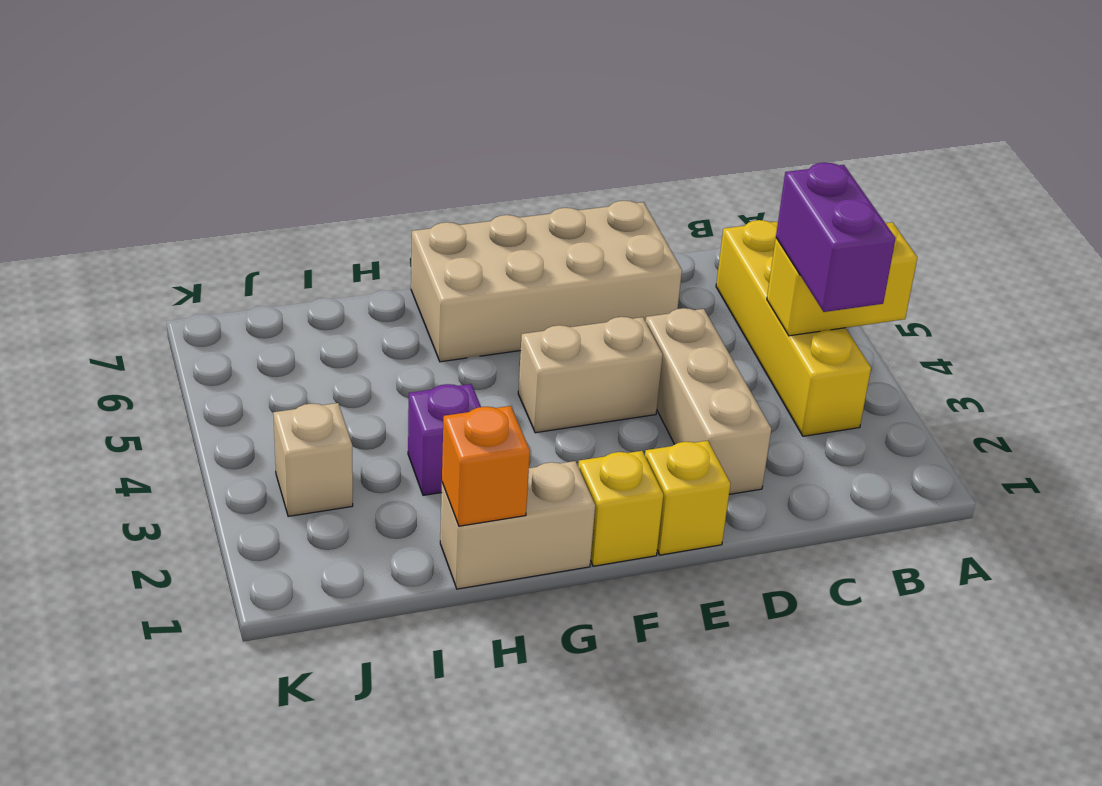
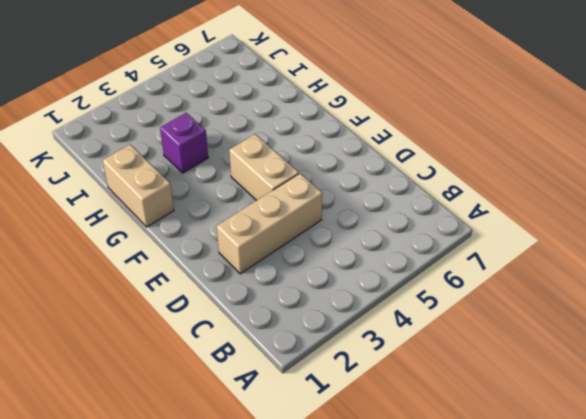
none -> yellow 1x4 brick [716,220,871,436]
none -> tan 2x4 brick [411,201,682,362]
none -> yellow 1x1 brick [645,441,730,555]

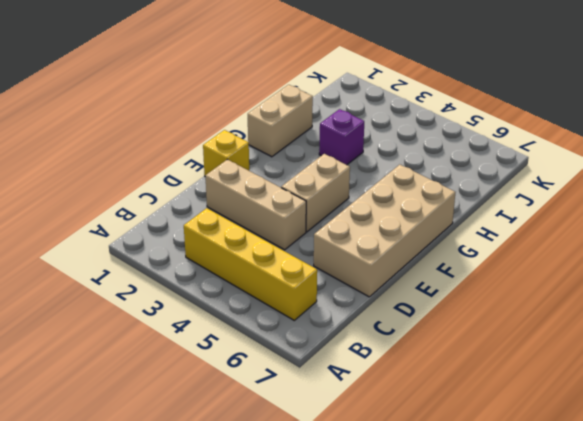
none -> yellow 1x1 brick [578,451,663,566]
none -> tan 1x1 brick [273,403,353,516]
none -> yellow 1x2 brick [767,222,917,336]

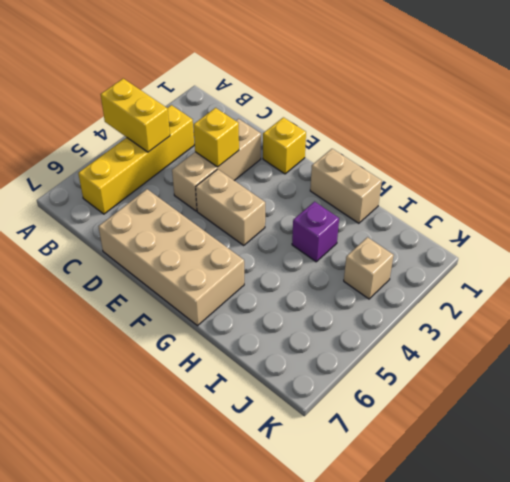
yellow 1x1 brick [193,108,239,167] -> yellow 1x1 brick moved to [578,451,663,566]
none -> orange 1x1 brick [442,406,530,526]
none -> purple 1x2 brick [776,163,896,312]

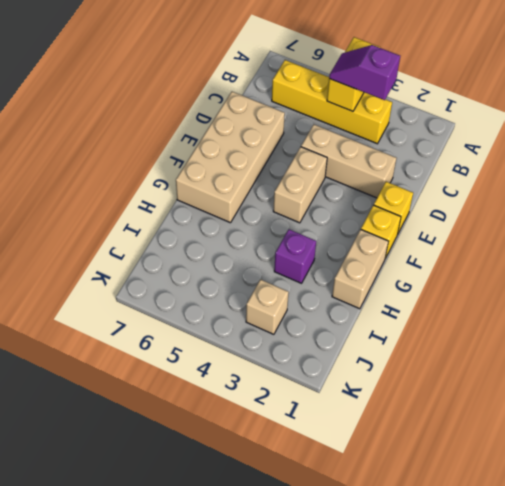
purple 1x2 slope [329,45,400,100] -> purple 1x2 brick [776,163,896,312]
none -> orange 1x1 brick [442,406,530,526]

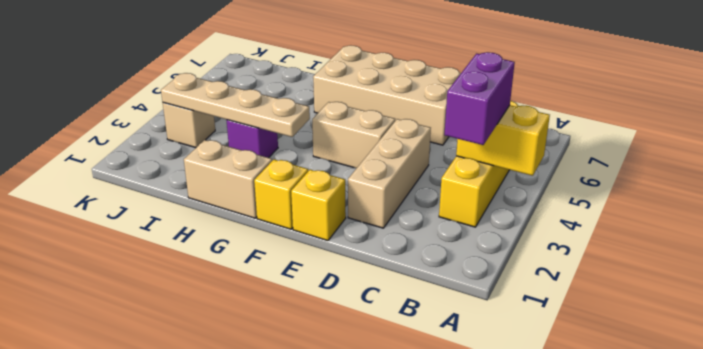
tan 1x4 plate [161,73,310,137] -> none
none -> orange 1x1 brick [442,406,530,526]

